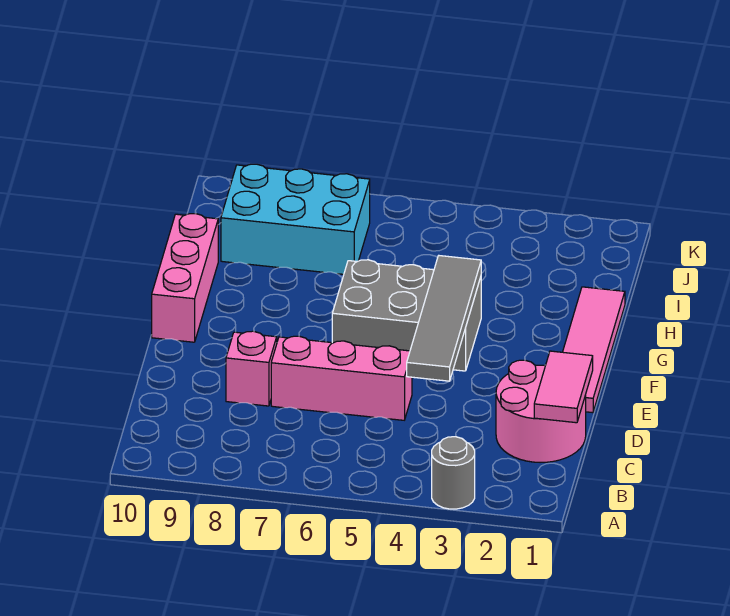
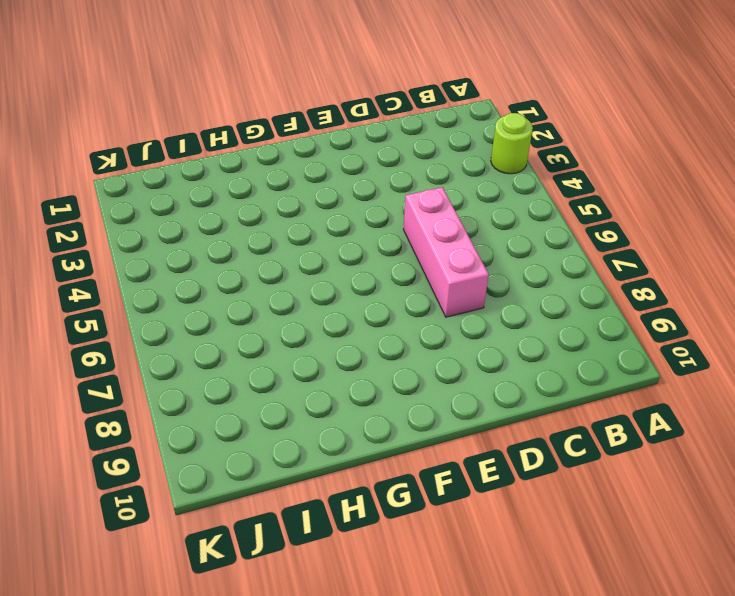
lime 1x1 round brick [491,113,533,174] -> grey 1x1 round brick [432,437,475,509]
none -> pink 2x2 round brick [496,360,586,462]
none -> pink 1x1 brick [226,331,277,406]

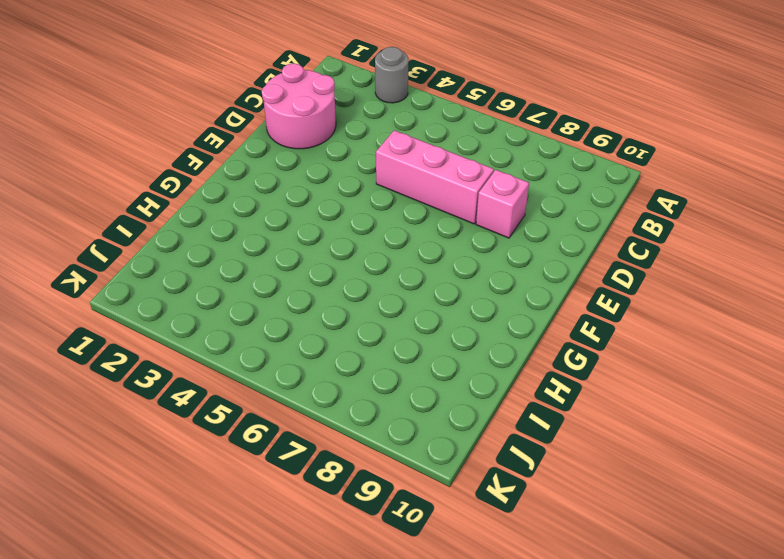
none -> pink 1x4 tile [563,287,625,413]
none -> grey 2x3 brick [332,260,481,371]

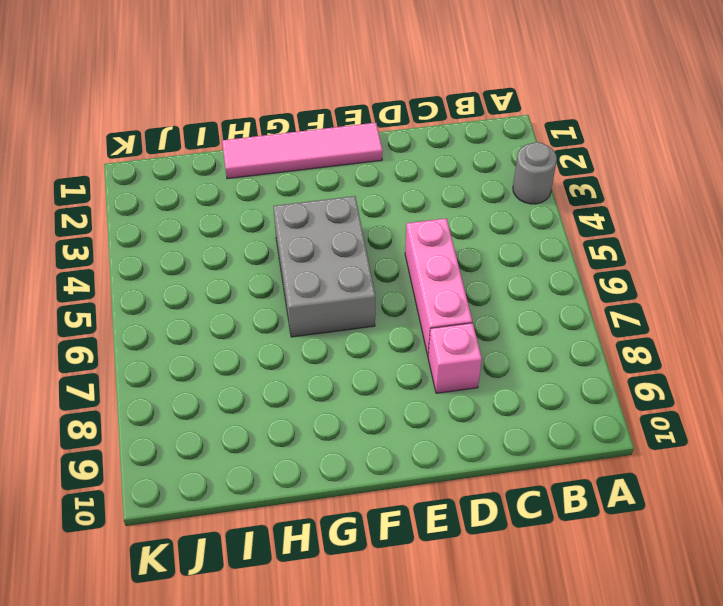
none -> pink 2x2 round brick [496,360,586,462]
none -> pink 1x3 brick [152,214,218,342]

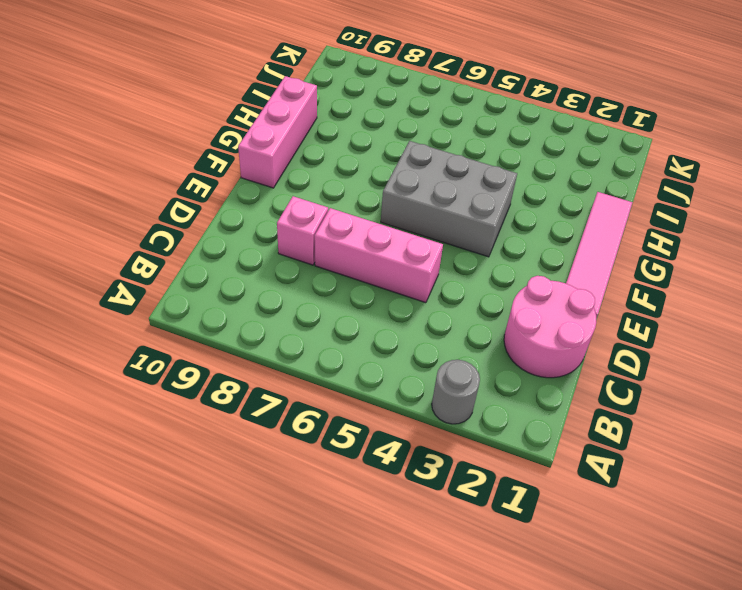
none -> cyan 2x3 brick [221,164,370,274]
none -> pink 1x2 tile [534,351,593,423]

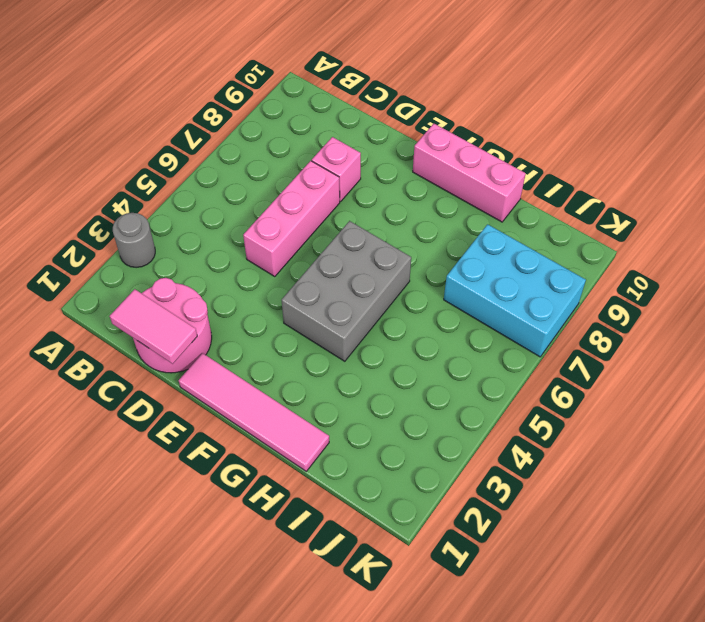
cyan 2x3 brick [444,224,586,357] -> cyan 2x3 brick turned to [221,164,370,274]
none -> grey 1x4 tile [407,256,481,381]

